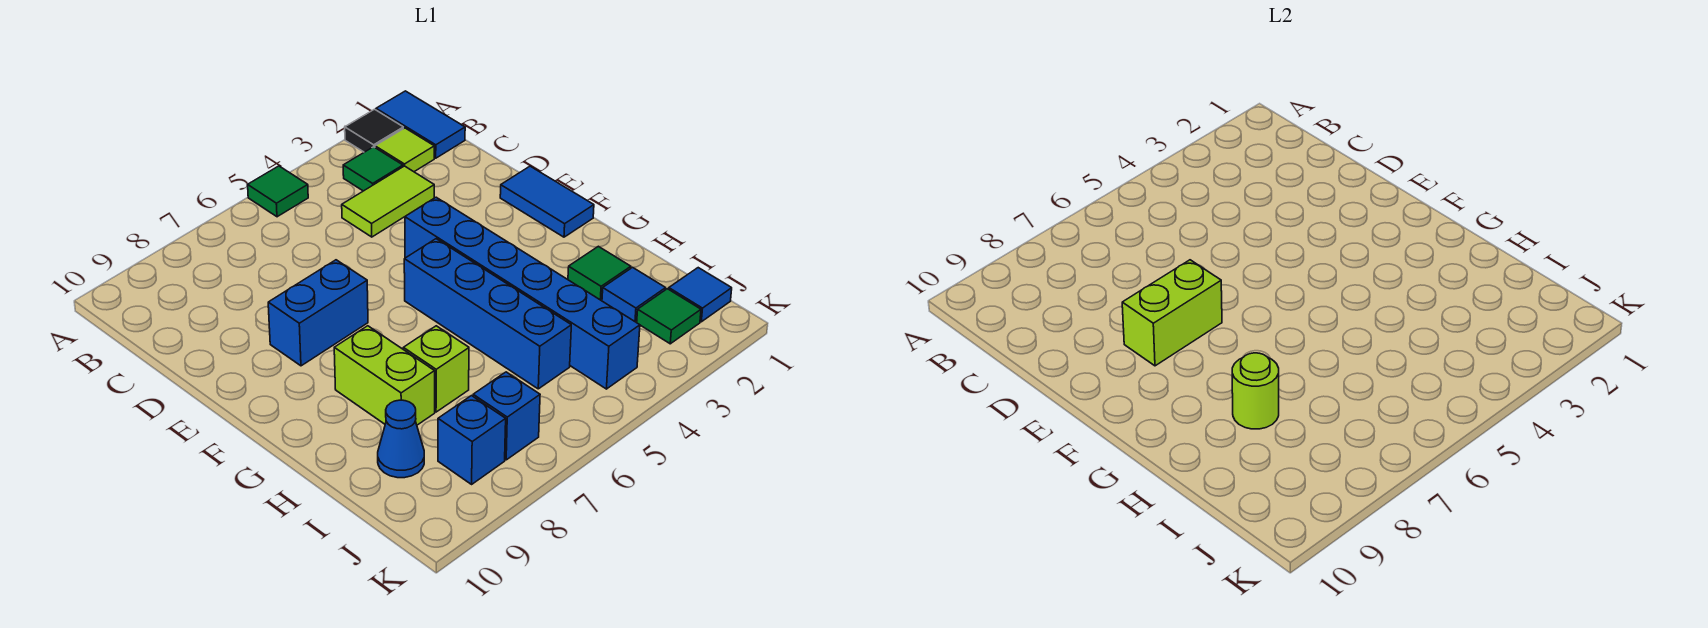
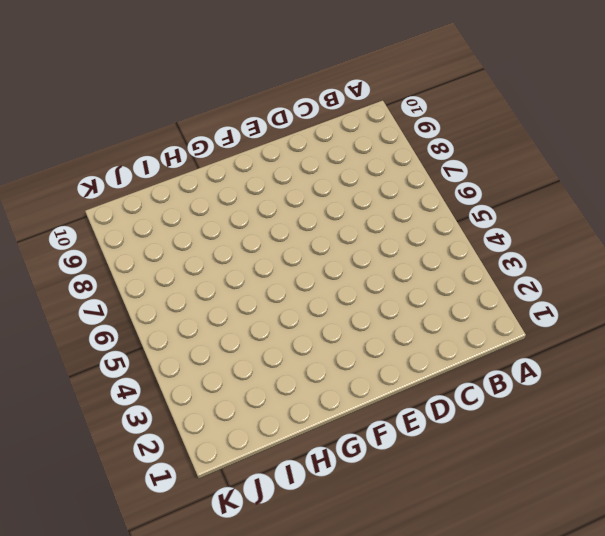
none -> blue 1x2 tile [376,91,465,158]
none -> black 1x1 tile [345,109,403,152]
none -> green 1x1 tile [248,166,308,217]

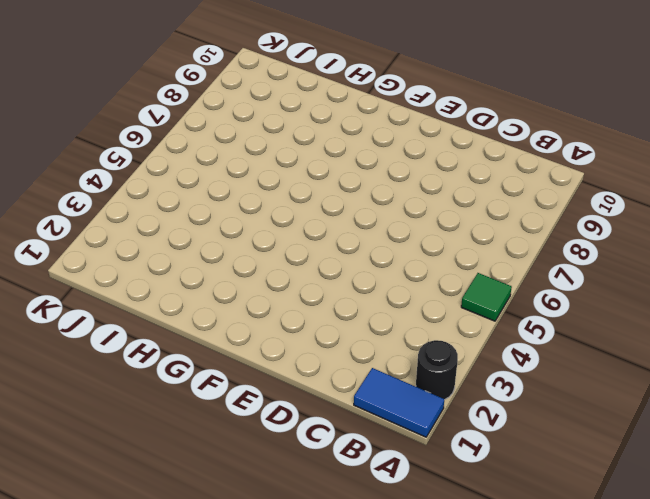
black 1x1 round brick [416,340,458,400] -> black 1x1 tile [345,109,403,152]
none -> lime 1x1 tile [375,128,434,172]
none -> green 1x1 tile [343,147,403,191]
none -> lime 1x2 tile [342,166,434,237]

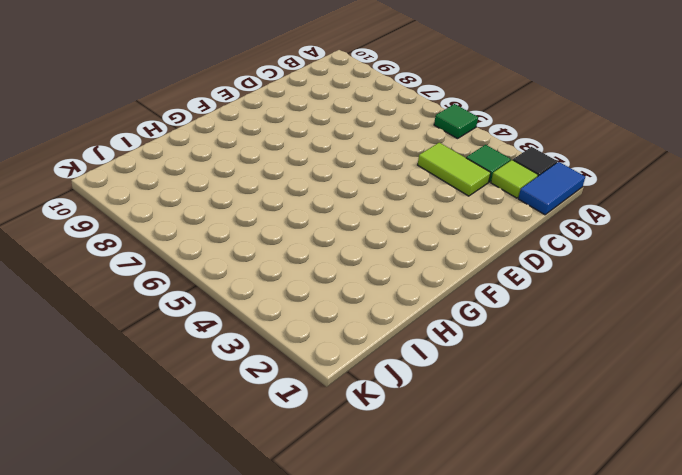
none -> blue 1x2 tile [500,166,594,237]
none -> blue 1x6 brick [405,197,640,389]
none -> blue 1x2 brick [268,260,368,366]

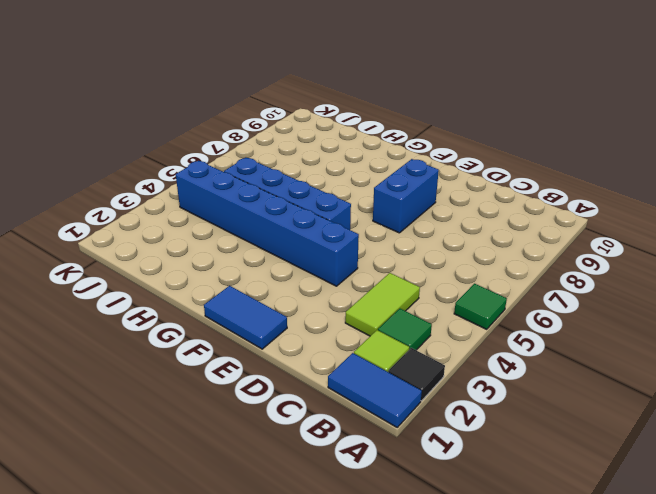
none -> lime 1x2 brick [334,326,435,425]
none -> green 1x1 tile [568,246,631,300]
none -> lime 1x1 brick [403,326,469,412]

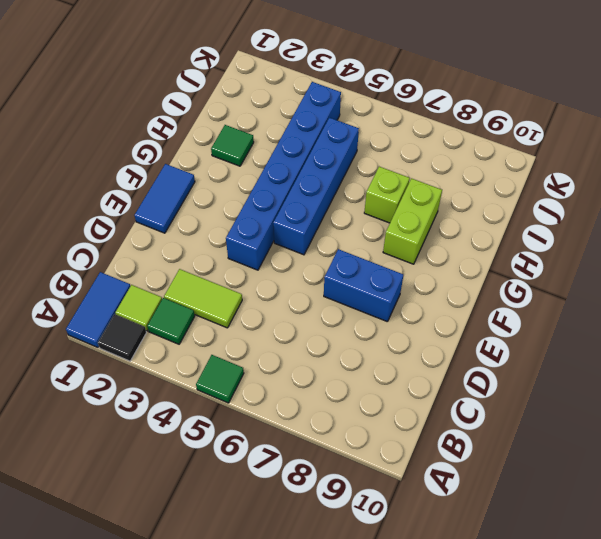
none -> blue 1x1 tile [602,267,666,322]
none -> blue 1x1 cone [378,400,424,478]
none -> blue 1x1 tile [669,268,732,322]

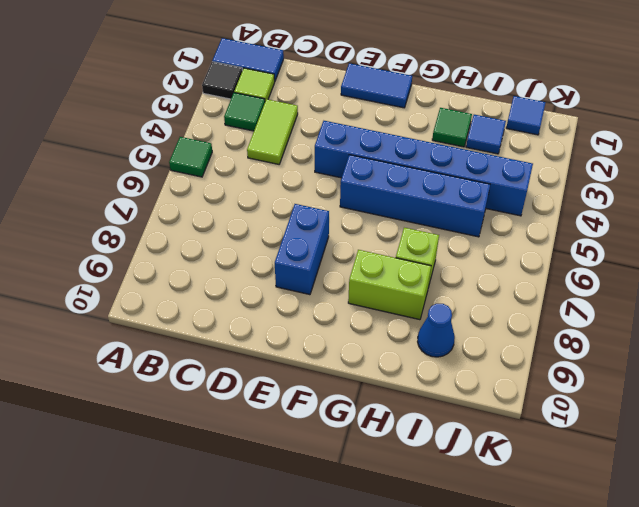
none -> green 1x1 tile [637,289,701,344]
none -> blue 1x1 brick [473,372,540,460]
none -> blue 1x1 brick [438,396,506,484]

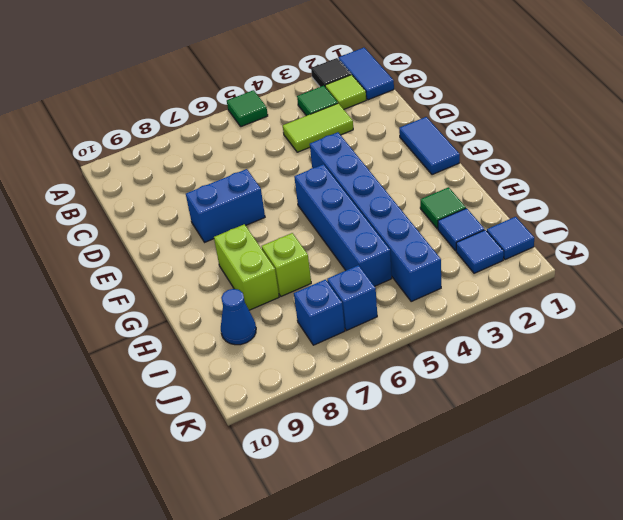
blue 1x1 tile [456,230,504,273] -> green 1x1 tile [637,289,701,344]
blue 1x1 brick [327,265,377,331] -> blue 1x1 brick moved to [438,396,506,484]
none -> lime 1x2 brick [1122,260,1222,366]
none -> lime 1x1 round brick [1232,353,1279,429]

